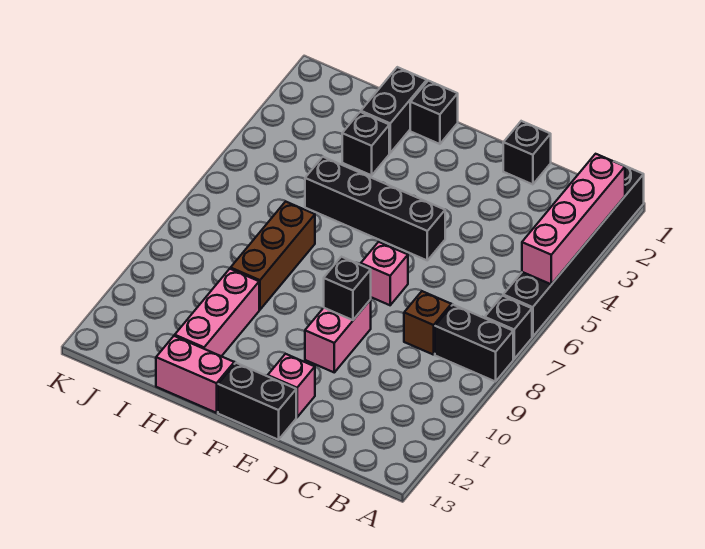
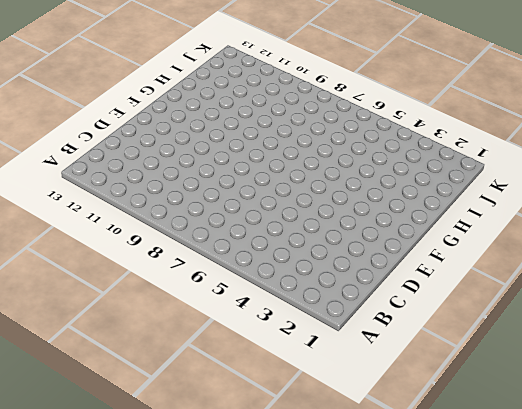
none -> black 1x6 brick [503,161,644,337]
none -> black 1x1 brick [485,296,532,359]
none -> black 1x2 brick [435,305,513,382]

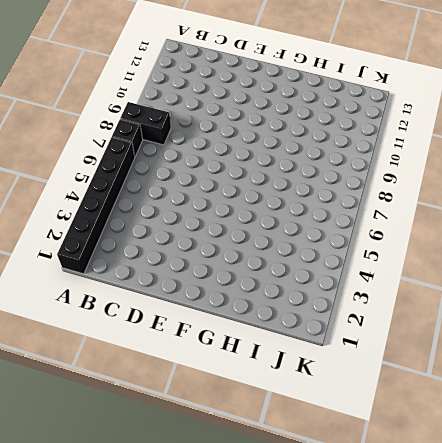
none -> brown 1x1 brick [404,291,451,355]
none -> black 1x1 brick [503,121,551,184]
none -> black 1x4 brick [305,157,445,260]

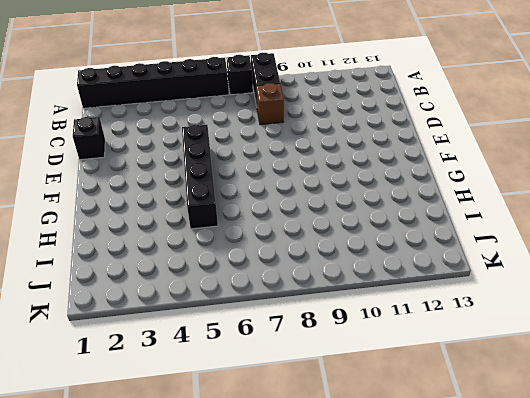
none -> pink 1x1 brick [361,242,408,305]
none -> pink 1x2 brick [305,300,371,372]
none -> pink 1x1 brick [268,354,315,417]

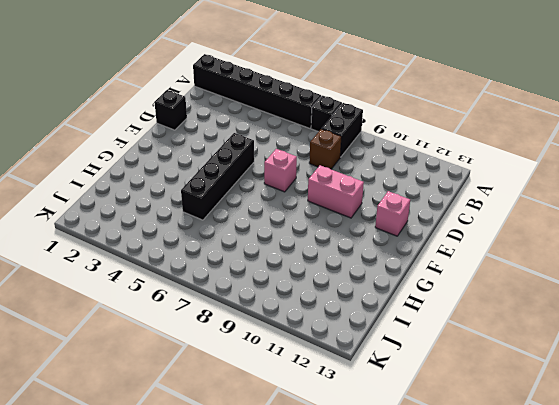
none -> black 1x2 brick [218,363,296,440]
none -> black 1x1 brick [410,81,458,144]
none -> pink 1x2 brick [156,336,234,413]

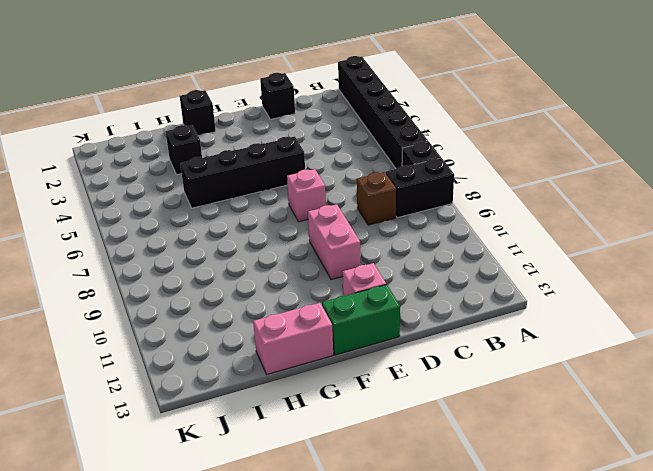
green 1x2 brick [322,284,400,355] -> black 1x2 brick [218,363,296,440]
none -> black 1x2 brick [361,67,427,153]
none -> brown 1x3 brick [231,201,315,310]
none -> pink 1x3 brick [175,269,259,356]

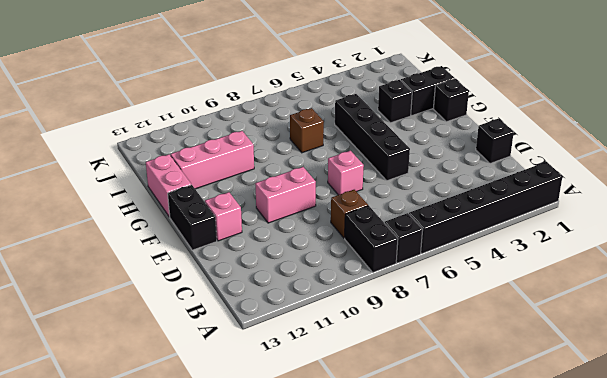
brown 1x1 brick [290,108,324,153] -> brown 1x3 brick [231,201,315,310]
none -> pink 1x4 brick [522,154,625,284]
none -> black 1x1 brick [324,257,371,320]

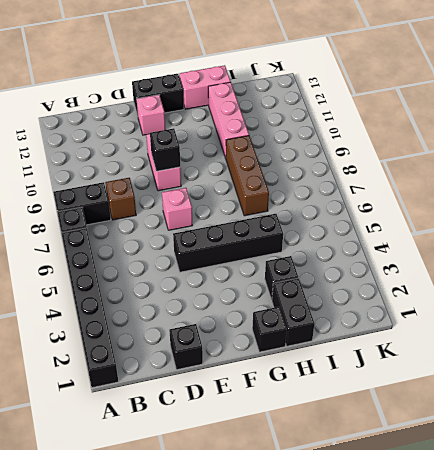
none -> pink 1x4 brick [522,154,625,284]

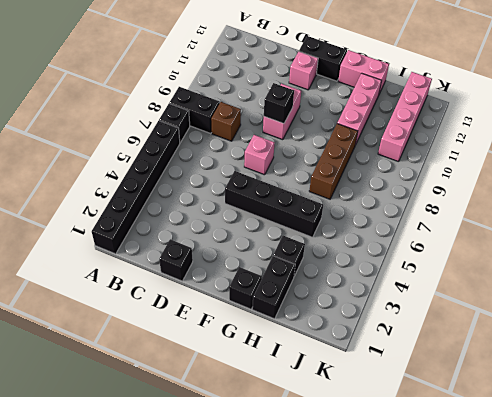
pink 1x4 brick [378,72,432,162] -> pink 1x4 brick moved to [522,154,625,284]

